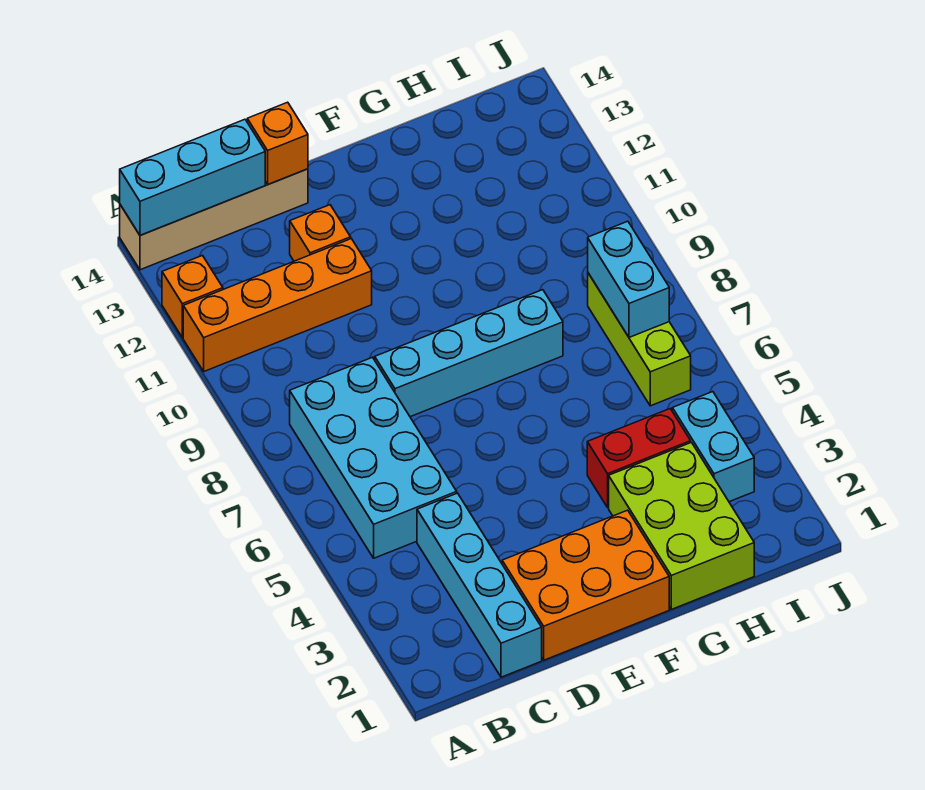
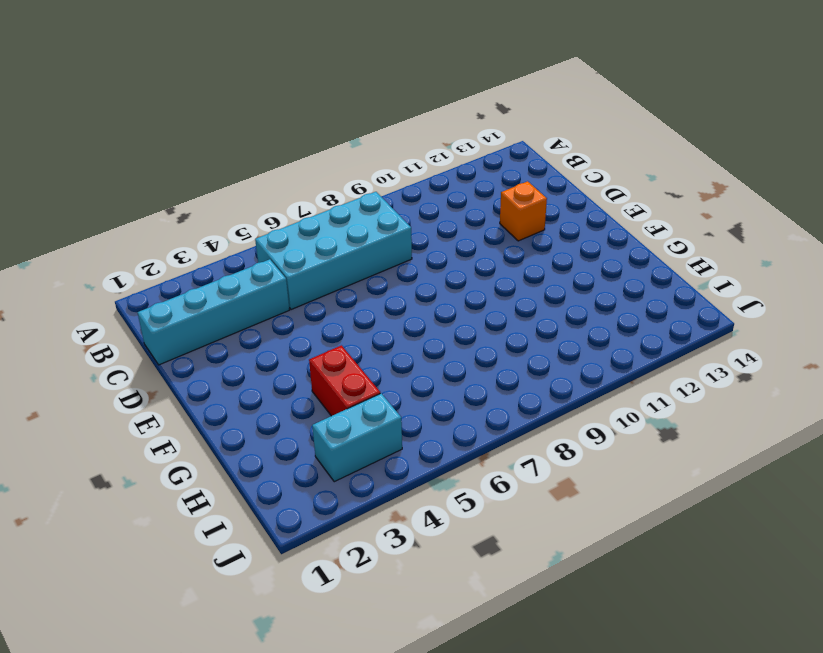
none -> orange 1x4 brick [183,239,372,371]
none -> orange 1x1 brick [162,256,223,338]
none -> tan 1x4 brick [120,169,308,270]

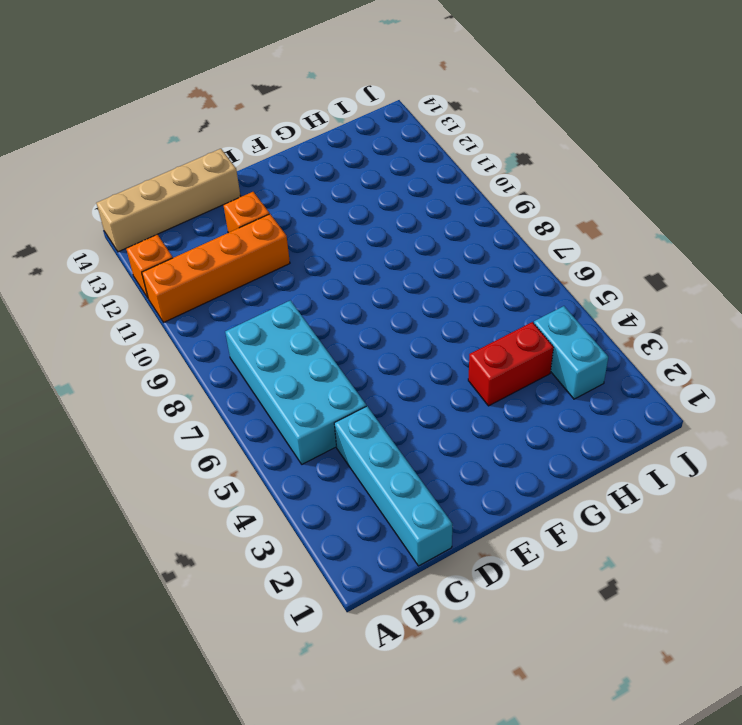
none -> orange 2x3 brick [502,510,669,660]
none -> cyan 1x4 brick [375,290,563,417]
none -> lime 2x3 brick [609,442,754,609]

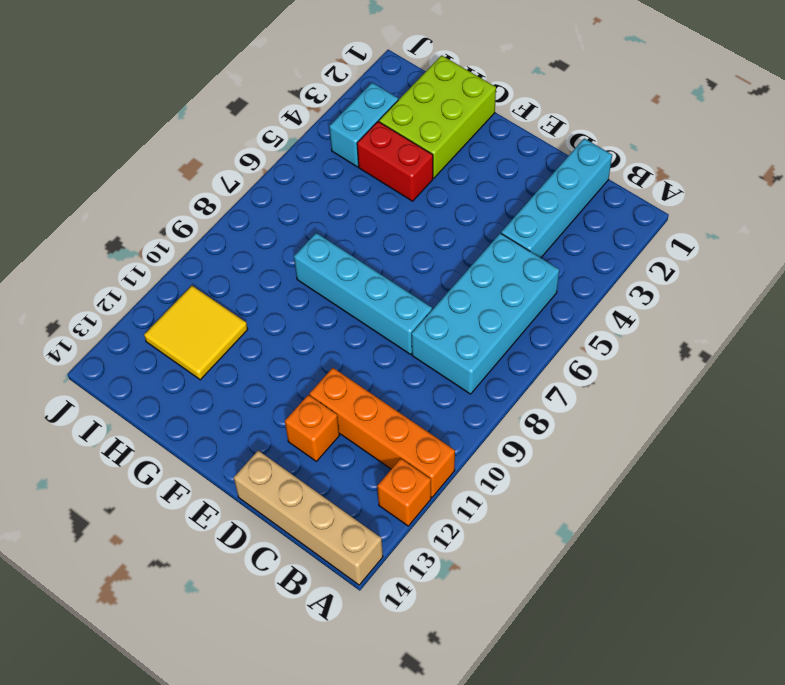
yellow 2x2 tile [144,286,248,380] -> none
none -> orange 2x3 brick [502,510,669,660]
none -> lime 1x3 brick [588,273,691,406]
none -> cyan 1x3 brick [120,119,265,235]

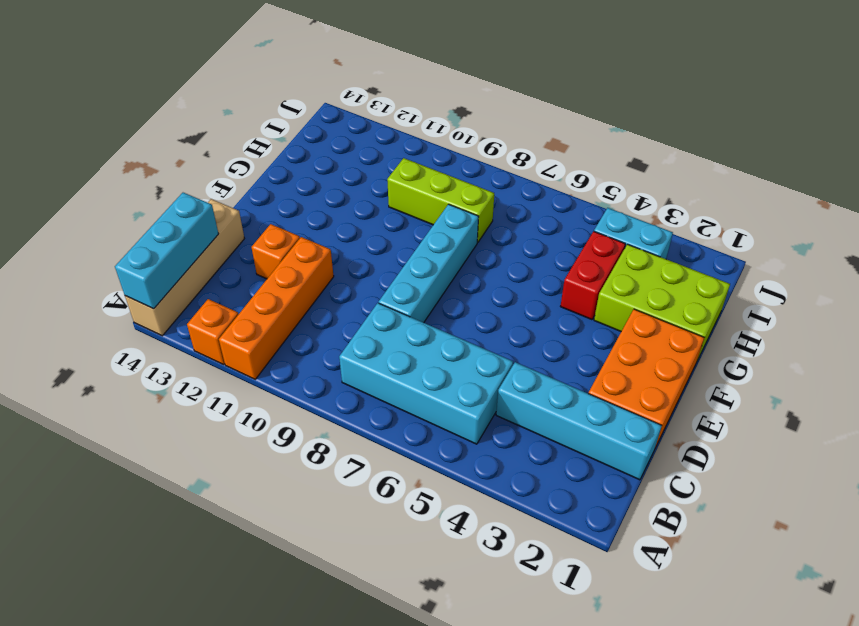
lime 1x3 brick [387,158,494,243] -> lime 1x3 brick moved to [588,273,691,406]
none -> orange 1x1 brick [247,102,308,184]
none -> cyan 1x2 brick [588,221,669,337]

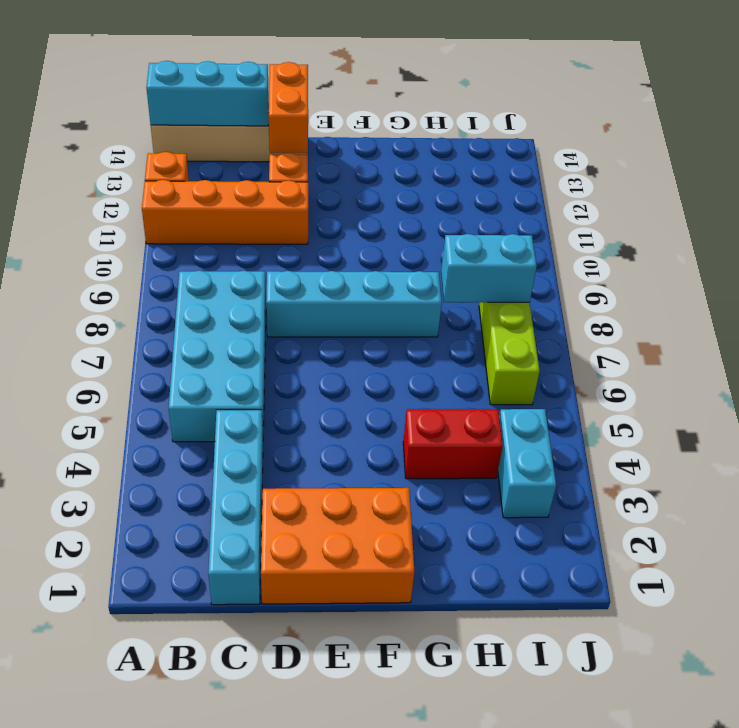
orange 1x2 brick [269,62,308,153] -> orange 1x1 brick [247,102,308,184]
cyan 1x2 brick [441,234,537,302] -> cyan 1x2 brick turned to [588,221,669,337]
none -> lime 2x3 brick [609,442,754,609]

